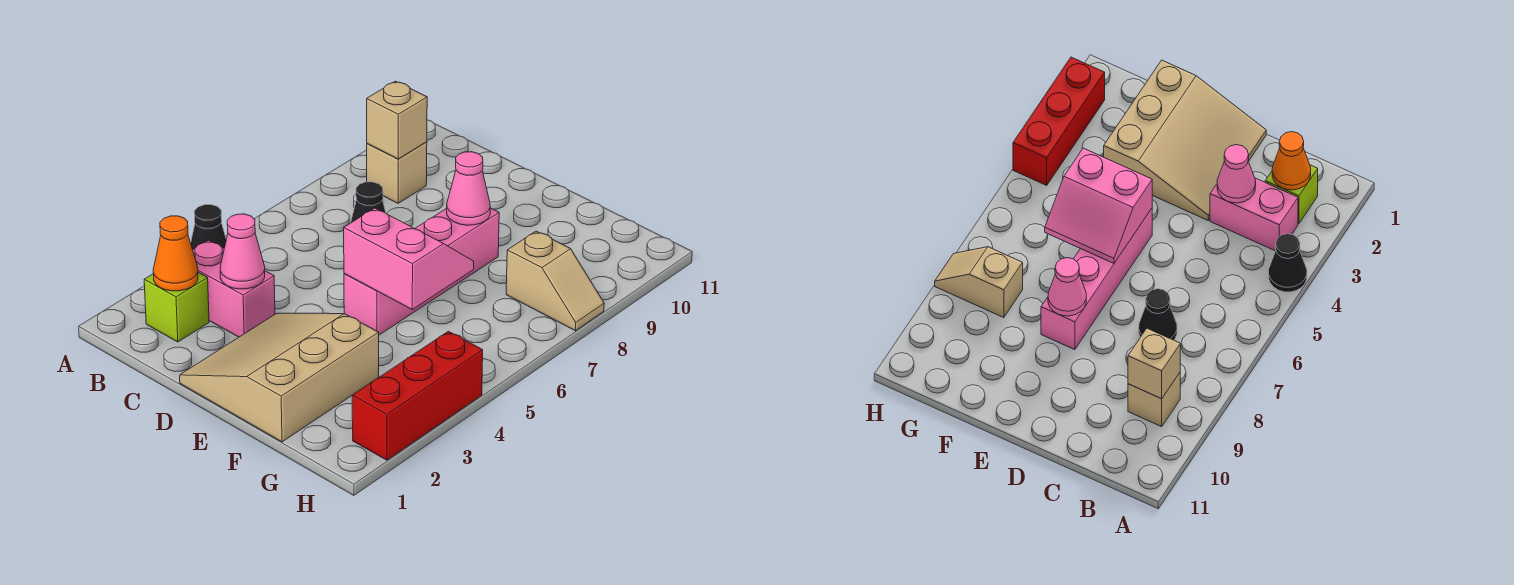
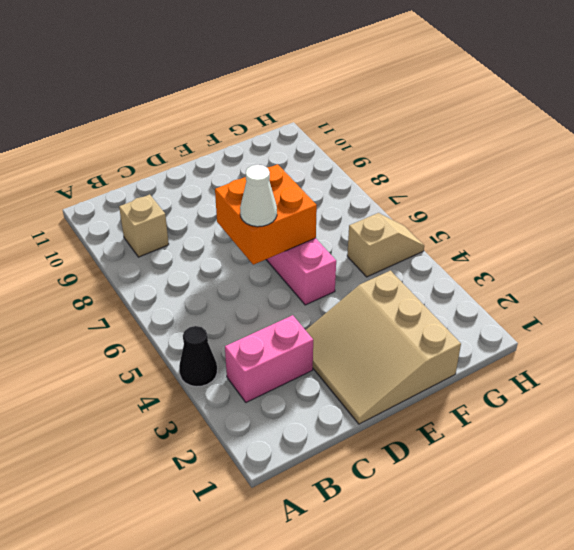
orange 2x2 brick [215,164,317,265] -> pink 2x2 slope [344,208,474,309]
white 1x1 cone [240,165,277,227] -> none
tan 1x2 slope [347,213,424,277] -> tan 1x2 slope moved to [506,231,604,331]
none -> lime 1x1 brick [144,272,209,342]
none -> black 1x1 cone [351,182,386,223]
none -> red 1x3 brick [352,331,483,460]

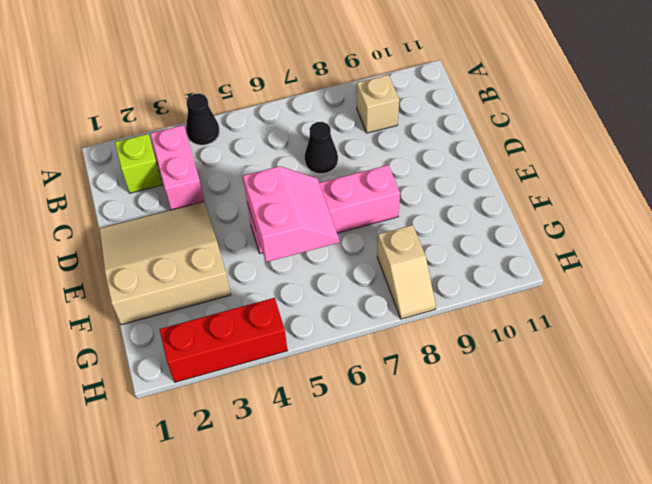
none -> orange 1x1 cone [153,216,198,291]
none -> tan 1x1 brick [367,81,427,159]
none -> pink 1x1 cone [220,214,265,289]

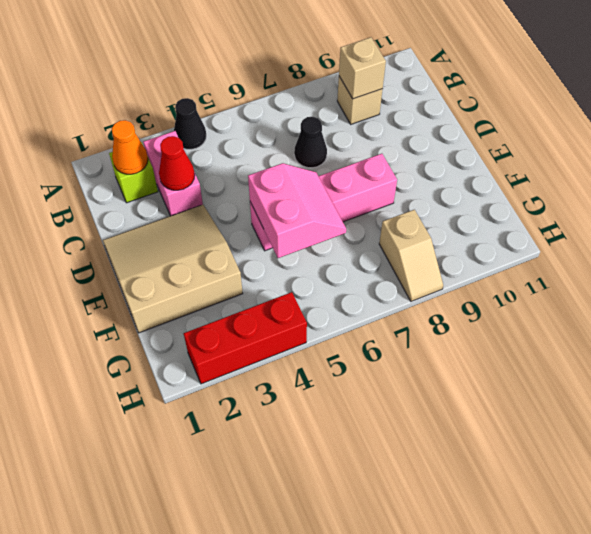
red 1x1 cone [159,136,195,190] -> pink 1x1 cone [220,214,265,289]
none -> pink 1x1 cone [447,152,490,225]

